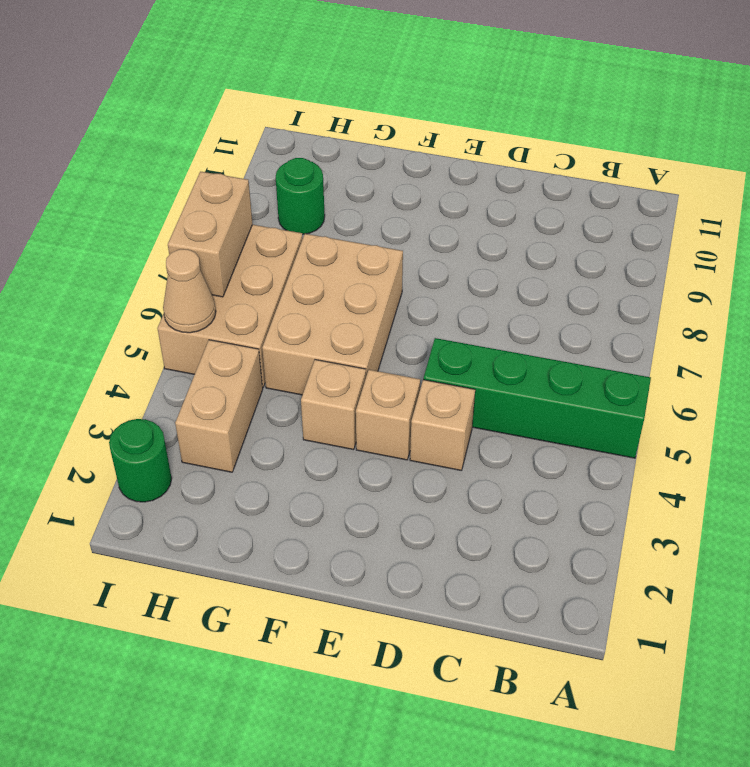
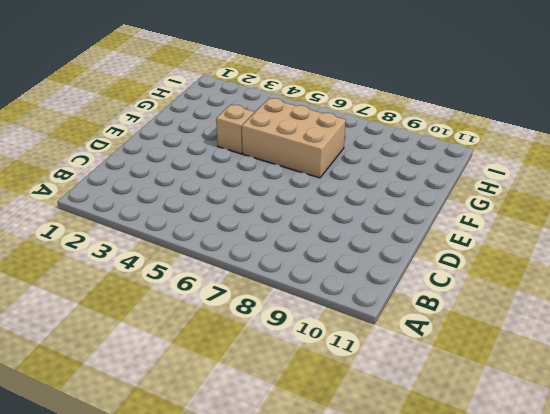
none -> green 1x4 brick [423,338,651,458]
none -> tan 1x1 brick [410,380,475,471]

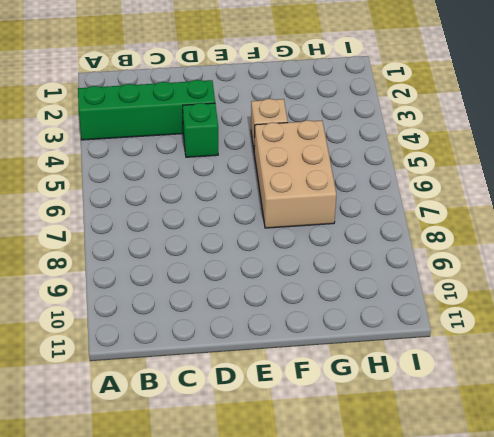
green 1x4 brick [78,80,215,140] -> green 1x4 brick moved to [423,338,651,458]
green 1x1 brick [183,103,218,157] -> tan 1x1 brick [410,380,475,471]
none -> tan 1x1 brick [356,370,420,460]
none -> tan 1x2 brick [175,340,263,472]

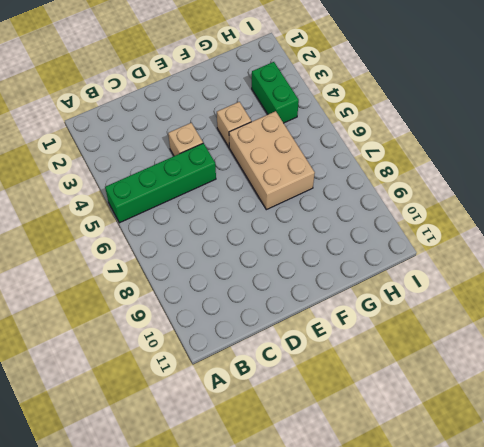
green 1x2 brick [252,62,299,123] -> tan 1x2 brick [175,340,263,472]
none -> tan 1x1 brick [356,370,420,460]
none -> tan 2x3 brick [157,225,303,387]

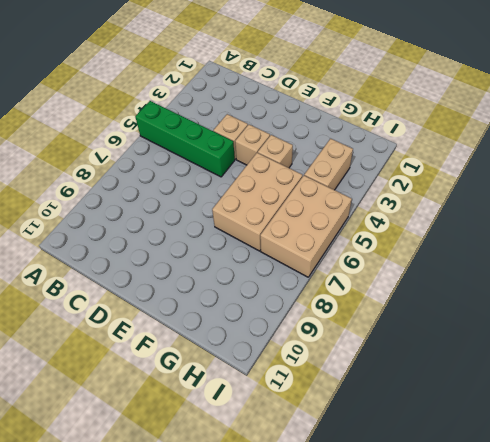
none -> green 1x1 round brick [276,158,325,234]
none -> green 1x1 round brick [109,419,172,502]

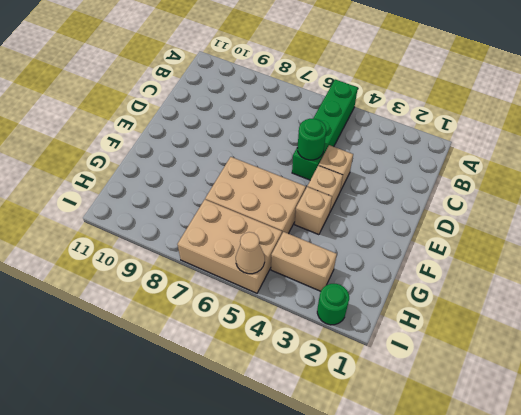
green 1x1 round brick [298,119,326,160] -> green 1x1 round brick moved to [276,158,325,234]
none -> tan 1x2 brick [168,172,253,297]

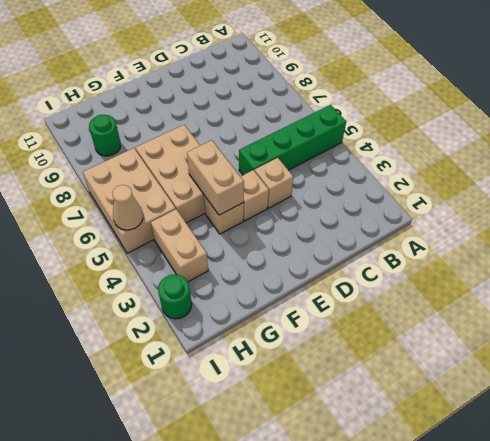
tan 1x2 brick [187,140,244,215] -> tan 1x2 brick moved to [168,172,253,297]

